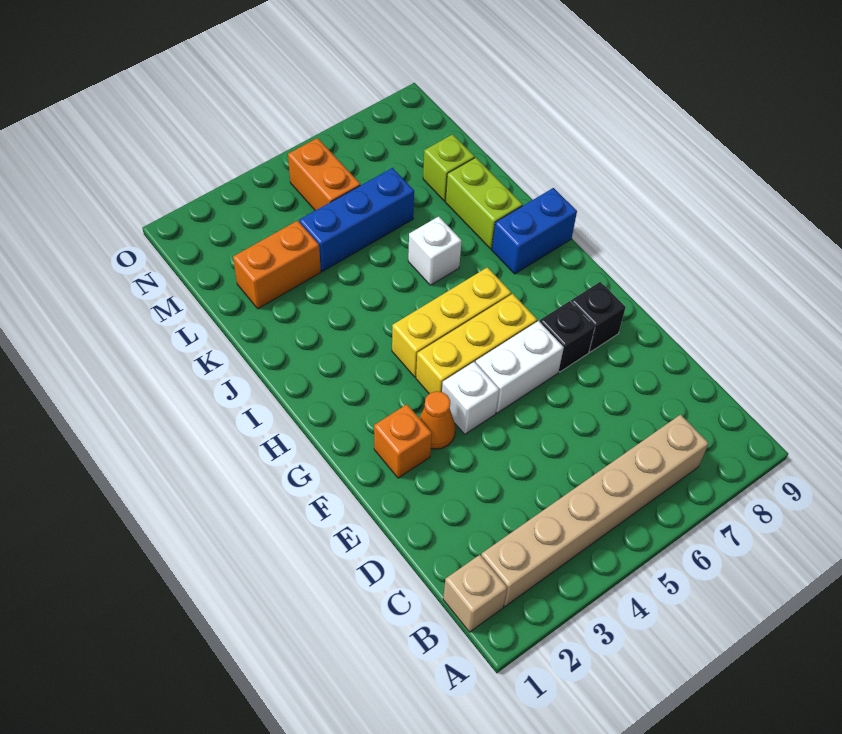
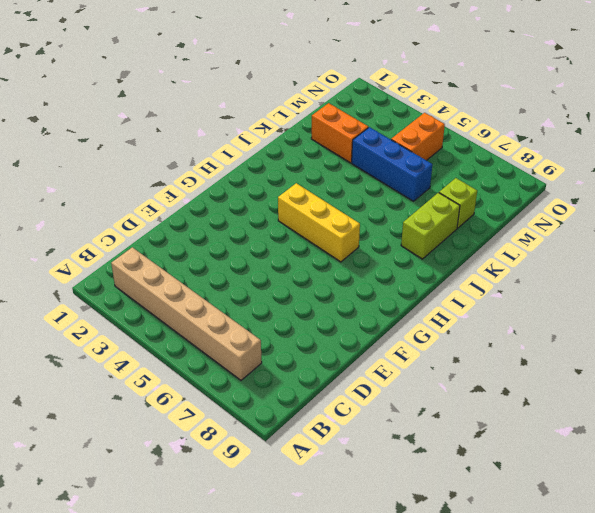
none -> tan 1x1 brick [443,555,507,632]
none -> orange 1x1 brick [374,404,432,478]
none -> orange 1x1 cone [419,391,456,449]

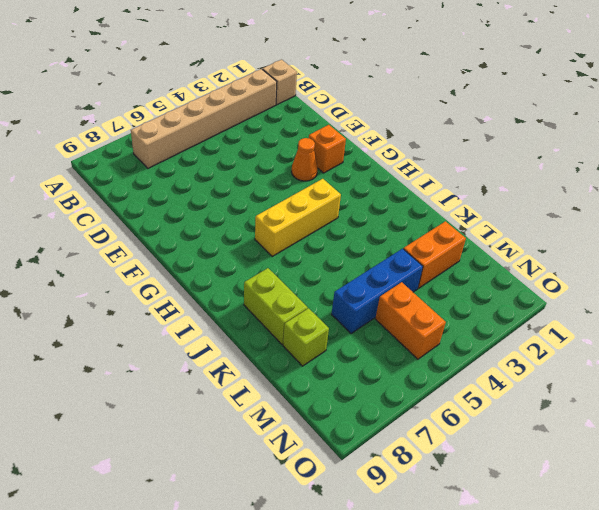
none -> white 1x1 brick [442,362,499,434]
none -> white 1x2 brick [476,321,564,413]
none -> black 1x1 brick [540,301,595,372]

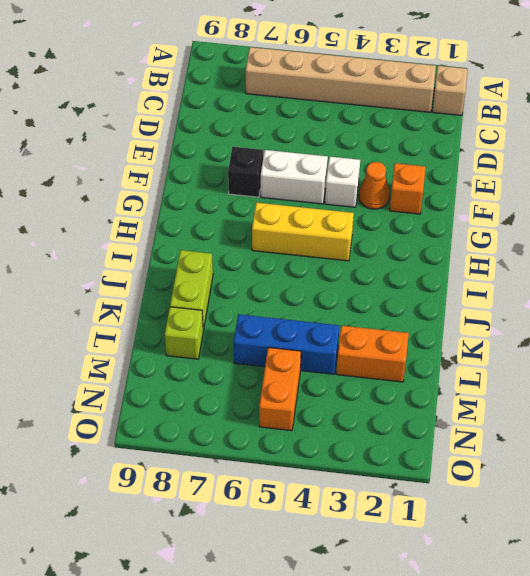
none -> black 1x1 brick [571,282,626,352]
none -> yellow 1x3 brick [416,294,537,394]
none -> blue 1x2 brick [492,188,577,274]

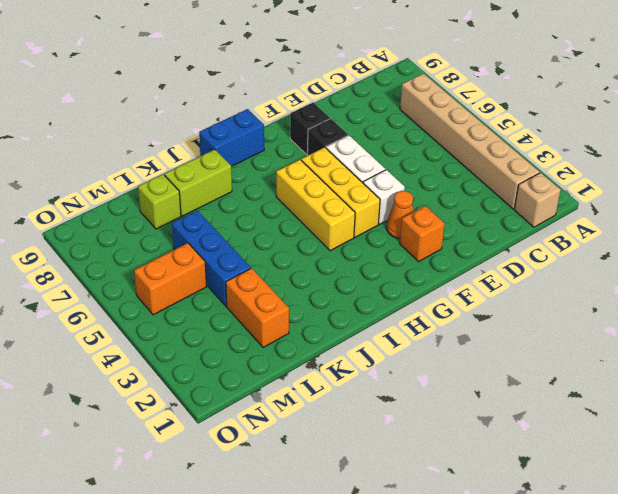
blue 1x2 brick [199,109,264,166] -> blue 1x2 brick turned to [492,188,577,274]
none -> white 1x1 brick [408,216,462,285]

